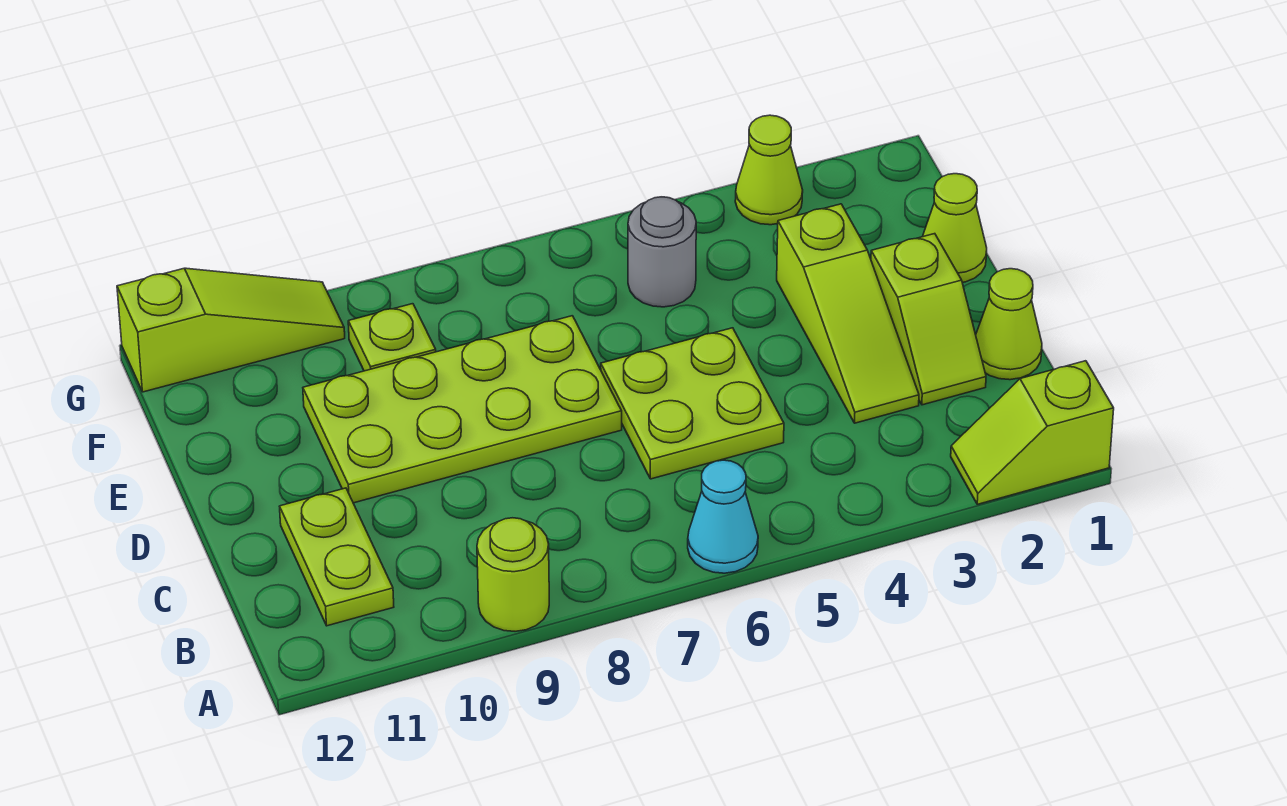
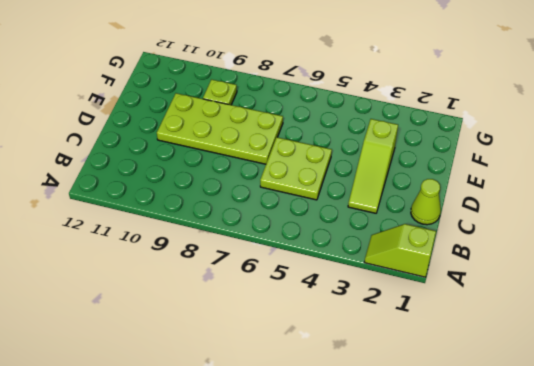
none -> cyan 1x1 cone [688,460,758,573]
none -> lime 1x1 round brick [477,518,549,631]
none -> lime 1x2 plate [280,488,394,626]

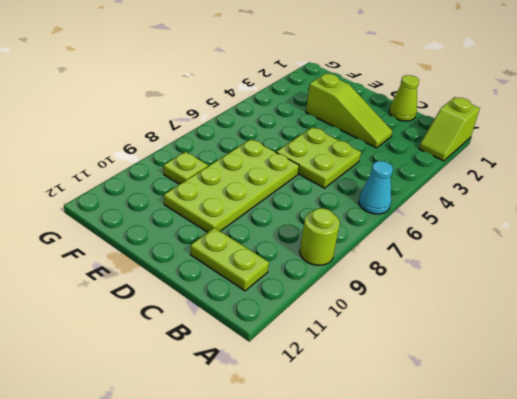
none -> lime 1x2 slope [871,234,986,405]
none -> lime 1x1 cone [923,174,987,282]
none -> grey 1x1 round brick [628,197,696,307]

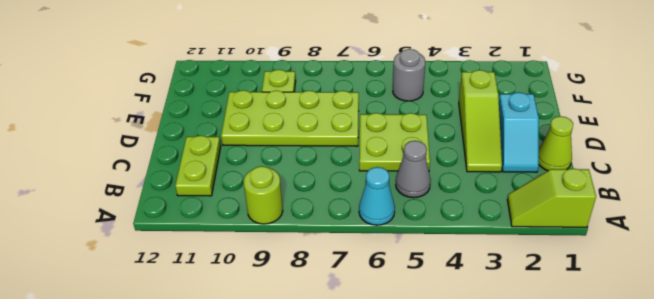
grey 1x1 cone [396,141,431,198] -> none
cyan 1x2 slope [499,92,539,172] -> lime 1x2 slope [871,234,986,405]
none -> lime 1x1 cone [923,174,987,282]
none -> lime 1x1 cone [735,115,803,225]
none -> lime 1x3 slope [117,268,345,392]

